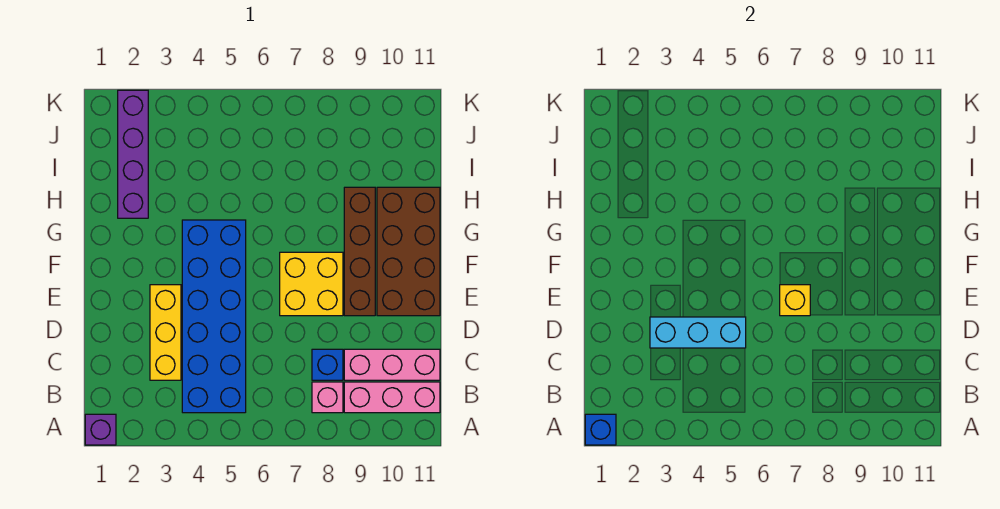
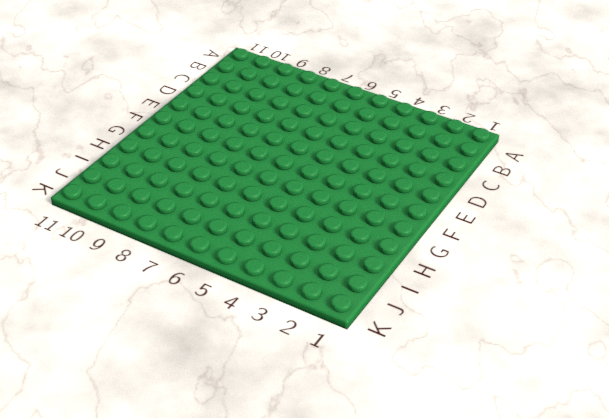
none -> purple 1x1 brick [85,414,116,445]
none -> blue 2x6 brick [182,220,246,413]
none -> pink 1x1 brick [312,382,343,413]

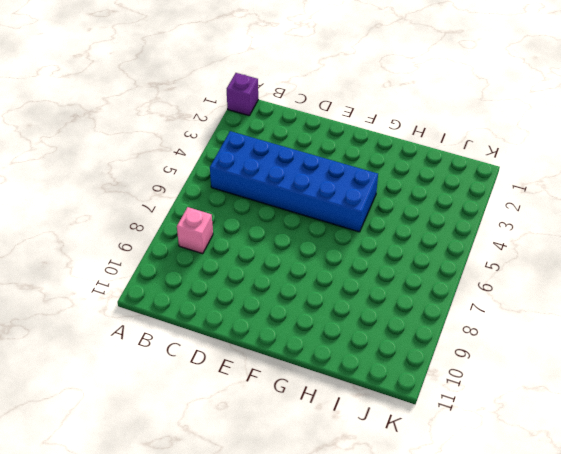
none -> pink 1x3 brick [344,382,440,413]
none -> yellow 1x3 brick [150,285,181,380]
none -> blue 1x1 brick [312,349,343,380]

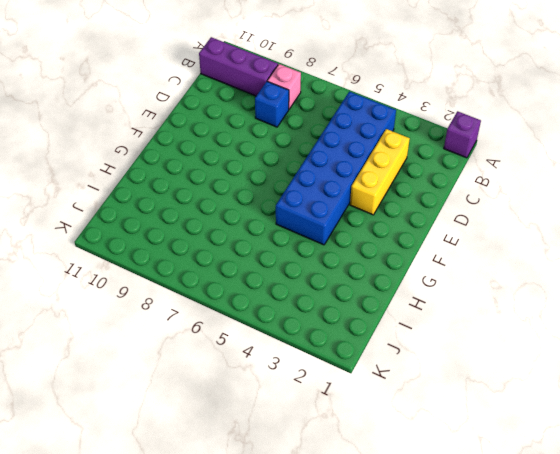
purple 1x3 brick [199,37,278,96] -> pink 1x3 brick [344,382,440,413]
none -> pink 1x3 brick [344,349,440,380]
none -> yellow 2x2 brick [280,252,343,316]
none -> brown 1x4 brick [344,187,375,316]

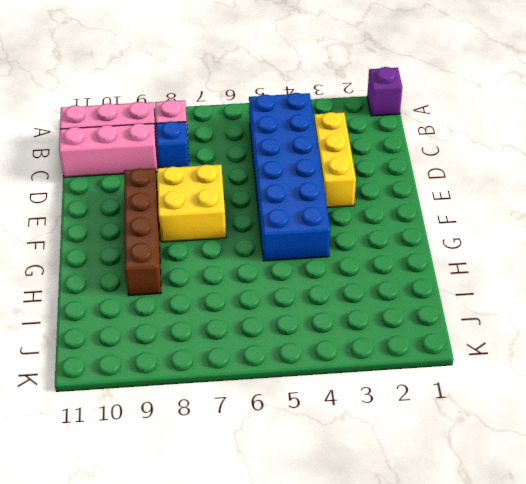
none -> brown 2x4 brick [377,187,440,316]
none -> purple 1x4 brick [118,90,148,218]
none -> blue 1x1 brick [585,414,616,445]

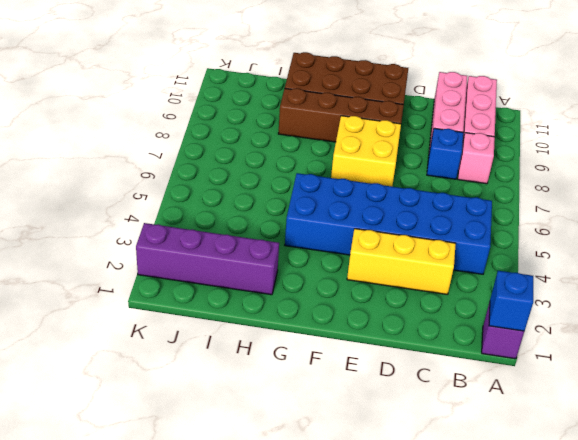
none -> cyan 1x3 brick [650,317,746,348]
none -> yellow 1x1 brick [780,285,810,316]

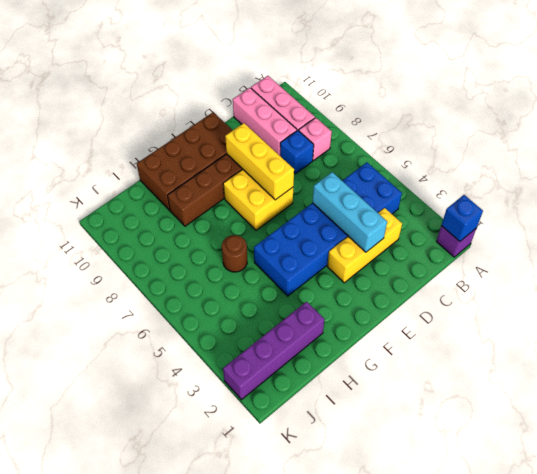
yellow 1x3 brick [225,123,294,200] -> yellow 1x1 brick [780,285,810,316]
brown 1x1 round brick [222,235,247,272] -> none

